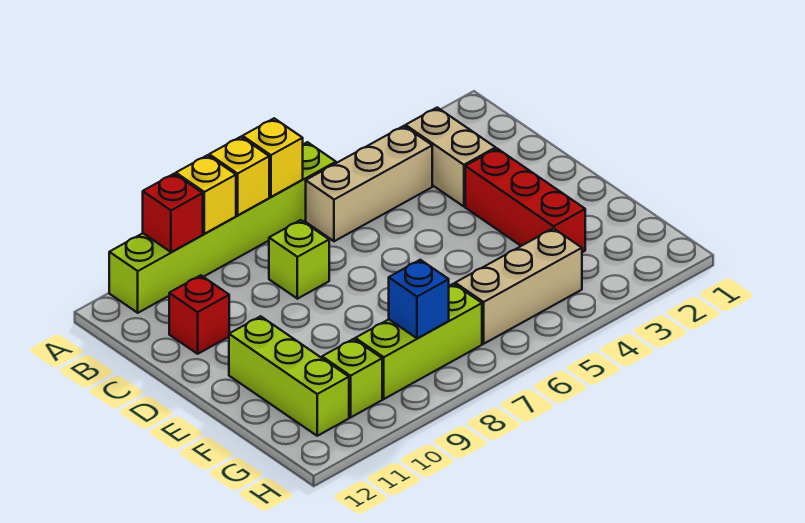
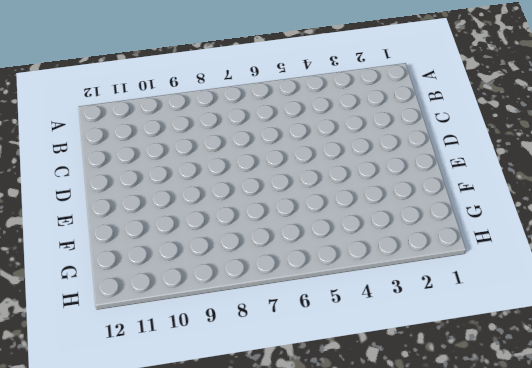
none -> lime 1x6 brick [109,142,336,313]
none -> tan 1x2 brick [406,108,496,206]
none -> tan 1x3 brick [306,126,432,241]

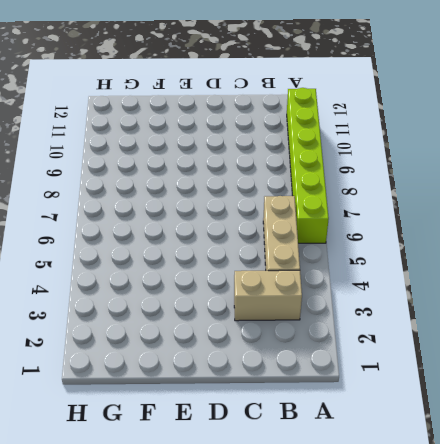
none -> lime 1x1 brick [269,220,329,299]
none -> red 1x1 brick [169,275,229,354]
none -> red 1x3 brick [465,149,585,252]

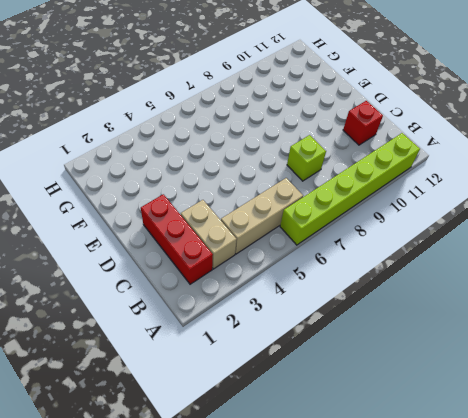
red 1x3 brick [141,194,213,284] -> red 1x3 brick moved to [465,149,585,252]
none -> lime 1x3 brick [229,316,349,436]
none -> tan 1x3 brick [455,228,582,344]
none -> lime 1x3 brick [355,284,482,399]

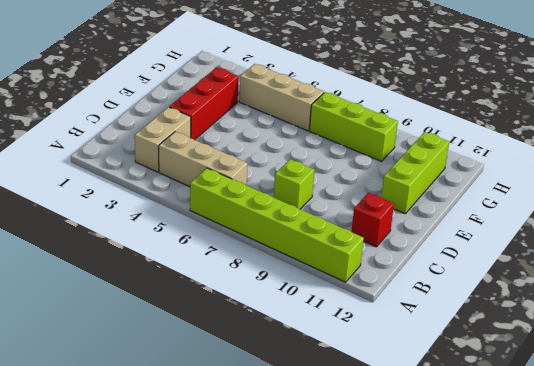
none -> lime 1x1 brick [322,339,382,417]
none -> yellow 1x1 brick [242,118,303,197]
none -> yellow 1x1 brick [209,137,269,215]

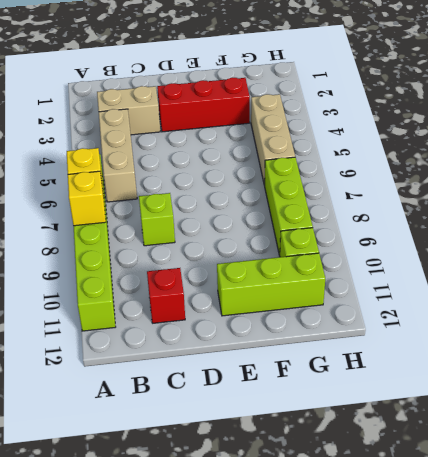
none -> yellow 1x1 brick [176,155,236,234]
none -> red 1x1 brick [143,174,203,252]
none -> blue 1x1 brick [389,260,449,338]

